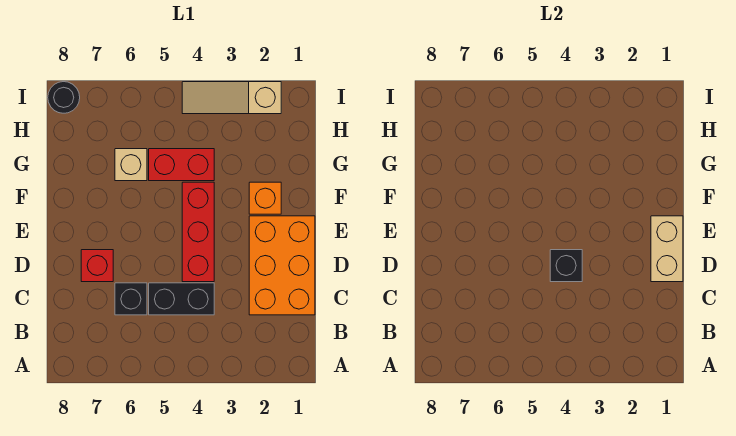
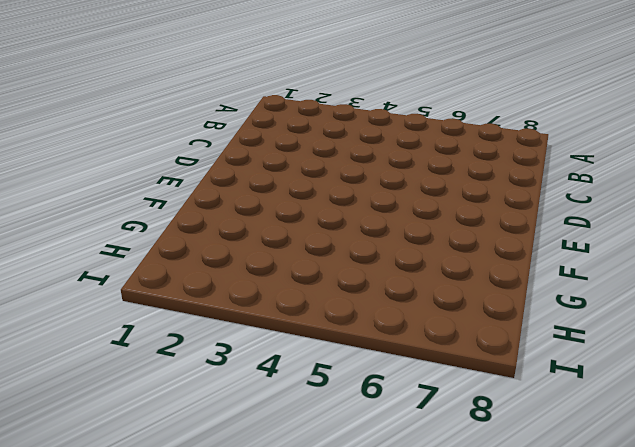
none -> orange 2x3 brick [249,216,315,315]
none -> black 1x2 brick [149,283,214,315]
none -> black 1x1 brick [115,283,147,315]

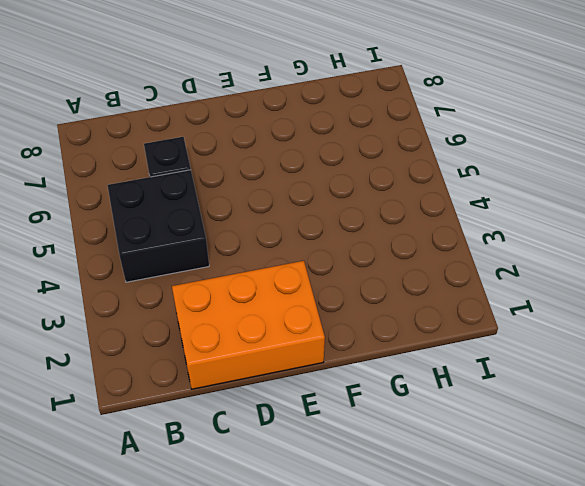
black 2x2 brick [107,170,209,282] -> black 1x2 brick [149,283,214,315]
none -> red 1x3 brick [182,182,214,282]
none -> red 1x1 brick [81,250,113,282]
none -> orange 1x1 brick [249,182,281,214]

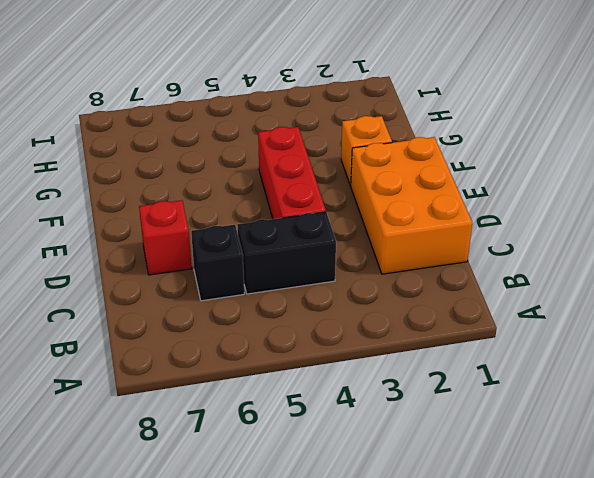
none -> red 1x2 brick [149,149,214,181]
none -> tan 1x1 brick [115,149,147,181]
none -> tan 1x3 slope [182,82,281,114]

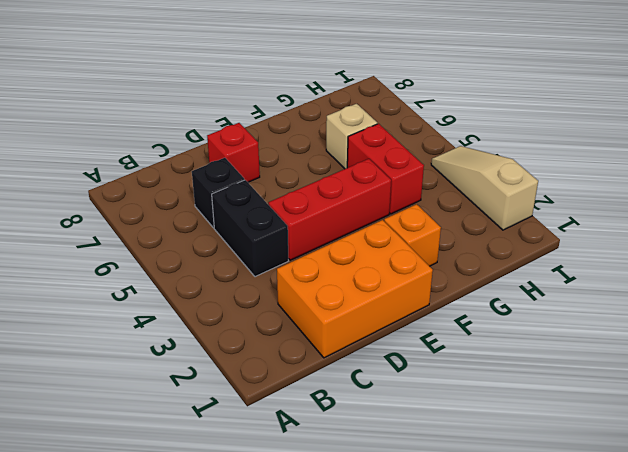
none -> black 1x1 round brick [48,82,80,113]
none -> tan 1x2 brick [651,216,683,282]
none -> black 1x1 brick [550,250,582,282]

